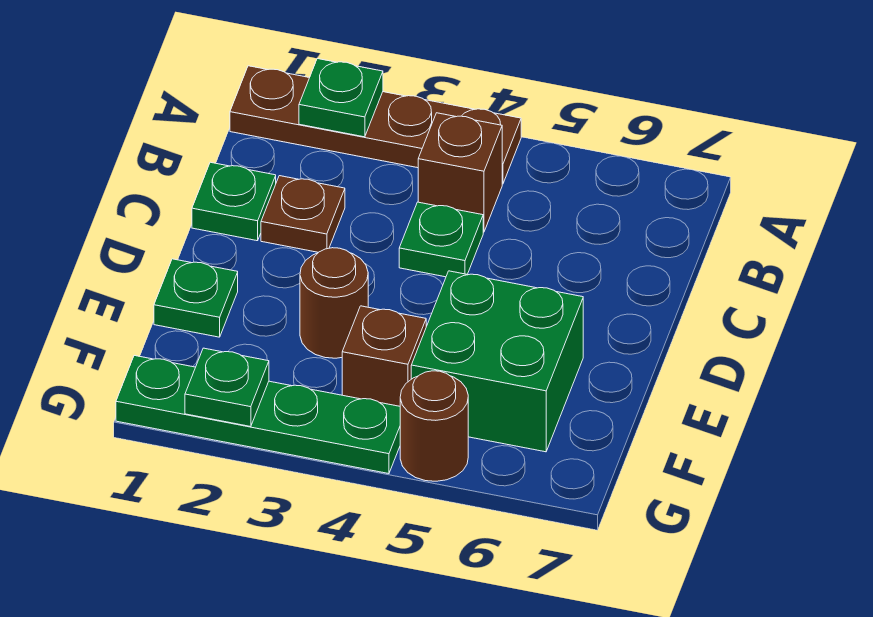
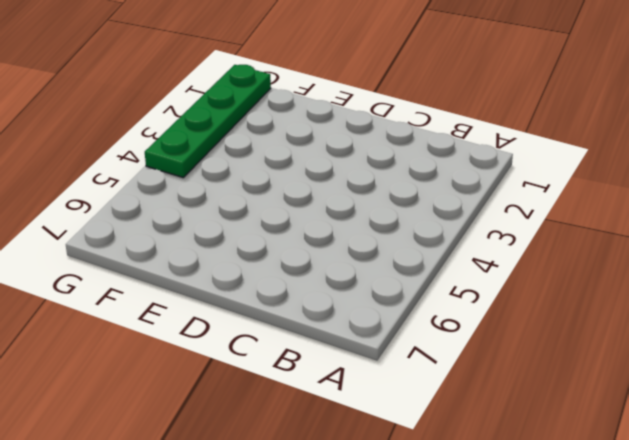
none -> brown 1x4 plate [230,66,521,184]
none -> brown 1x1 brick [418,113,502,232]
none -> green 1x1 plate [192,162,276,241]

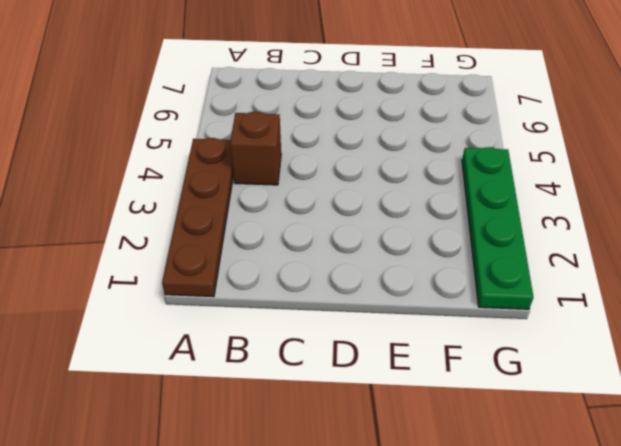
none -> green 1x1 plate [192,162,276,241]
none -> brown 1x1 plate [261,176,345,252]
none -> green 1x1 plate [399,202,483,277]

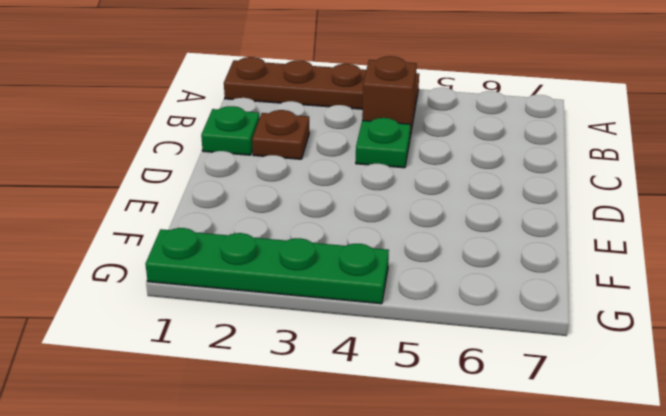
none -> green 1x1 plate [154,259,238,337]
none -> brown 1x1 round brick [300,248,368,358]
none -> green 2x2 brick [411,271,583,452]

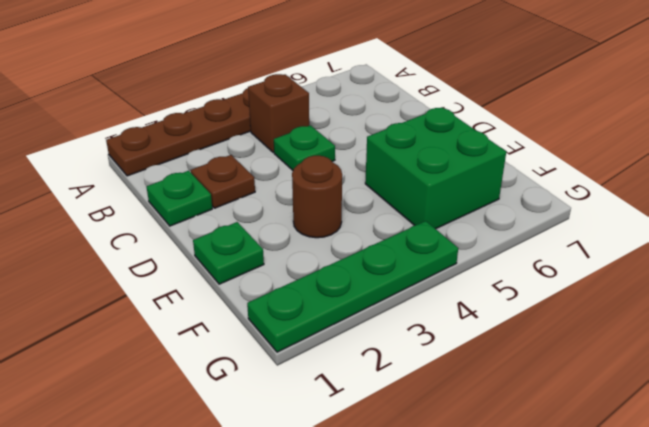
none -> brown 1x1 brick [342,306,426,406]
none -> brown 1x1 round brick [400,371,468,481]
none -> green 1x1 plate [299,59,383,137]

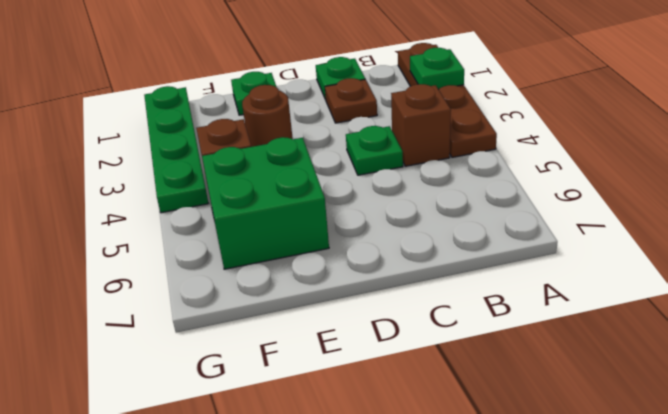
none -> brown 1x1 round brick [400,371,468,481]
none -> green 1x1 plate [185,348,269,427]

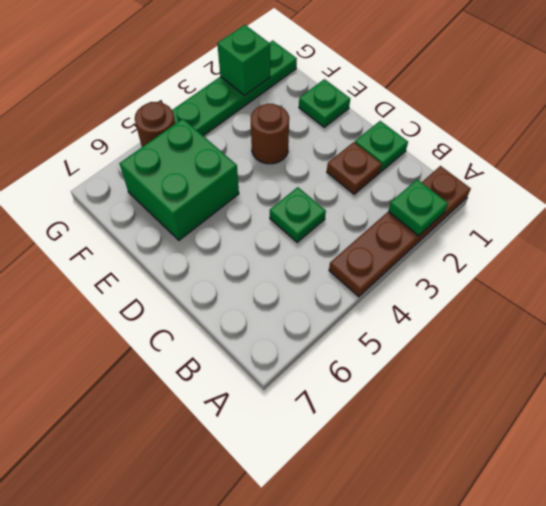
green 1x1 brick [217,25,270,95] -> green 1x1 plate [185,348,269,427]
none -> brown 1x1 brick [418,113,502,232]
none -> brown 1x1 brick [342,306,426,406]

